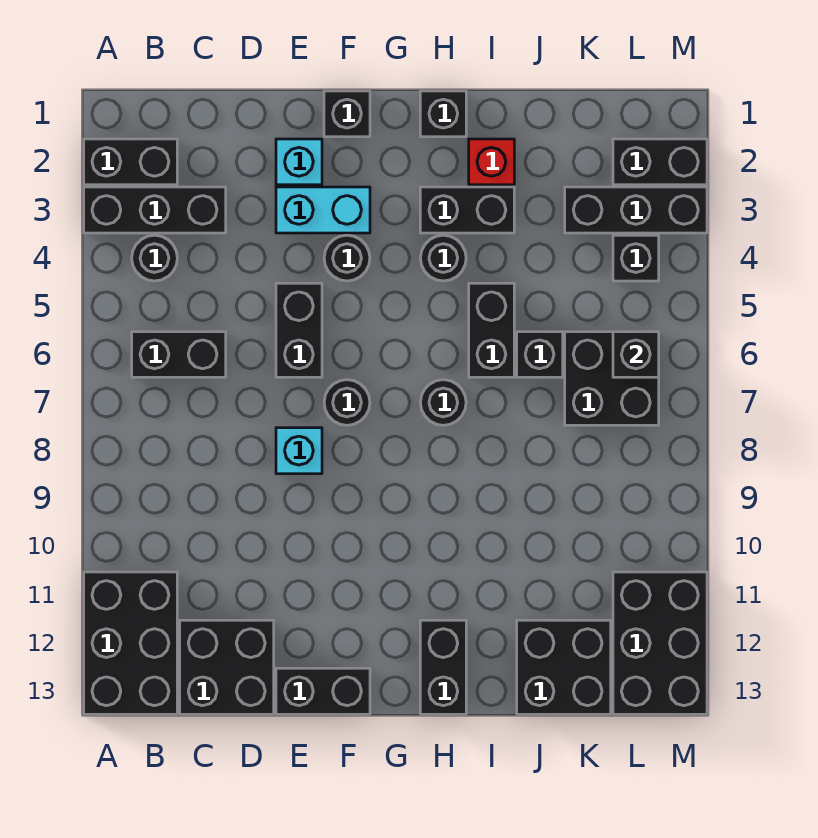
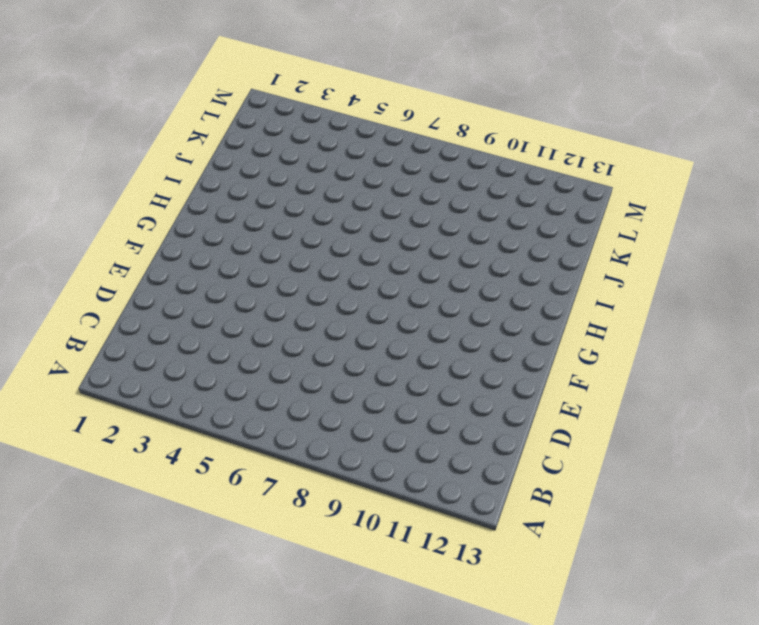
none -> black 1x2 brick [84,139,177,185]
none -> black 1x3 brick [84,187,226,233]
none -> black 2x3 brick [84,572,177,714]

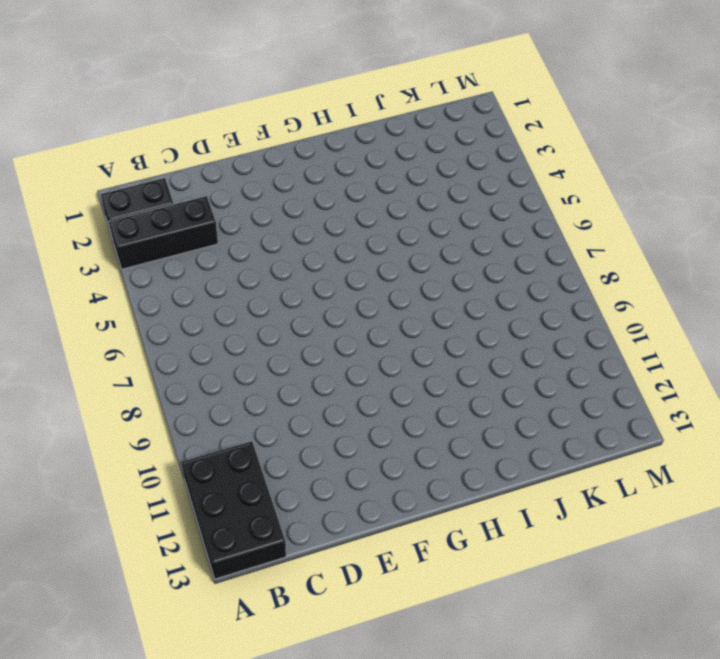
none -> black 1x1 round brick [132,235,177,281]
none -> black 1x2 brick [132,332,226,377]
none -> black 2x2 brick [180,620,274,714]

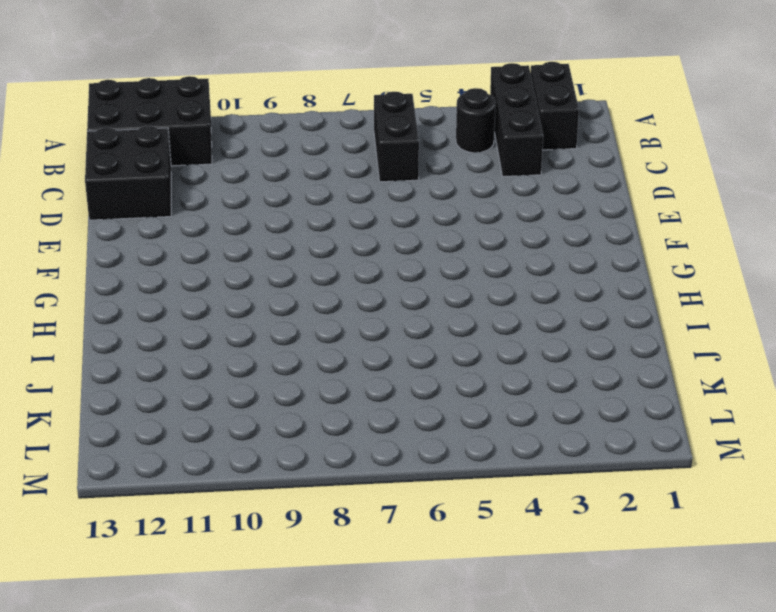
none -> cyan 1x1 brick [276,139,322,185]
none -> cyan 1x2 brick [276,187,370,233]
none -> black 1x2 brick [276,283,322,377]

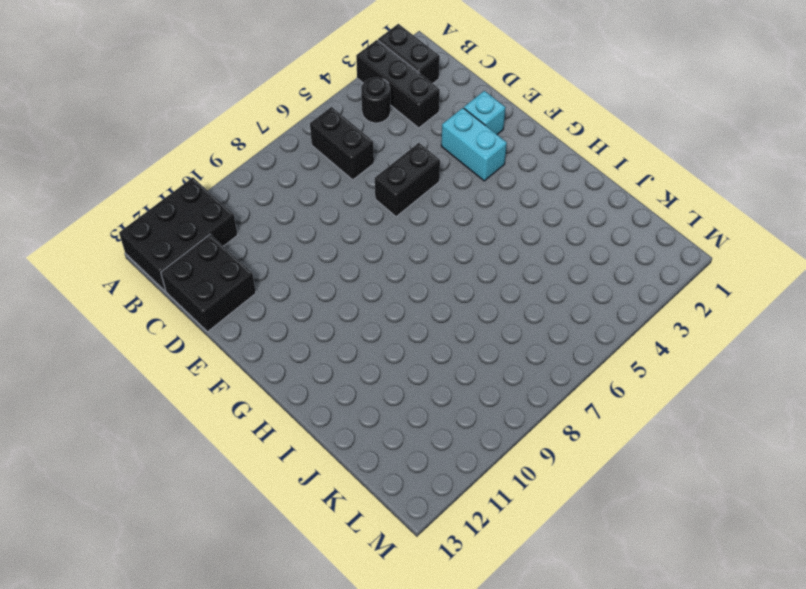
none -> cyan 1x1 brick [276,428,322,474]
none -> black 1x2 brick [276,668,370,714]
none -> black 1x1 brick [324,91,370,137]

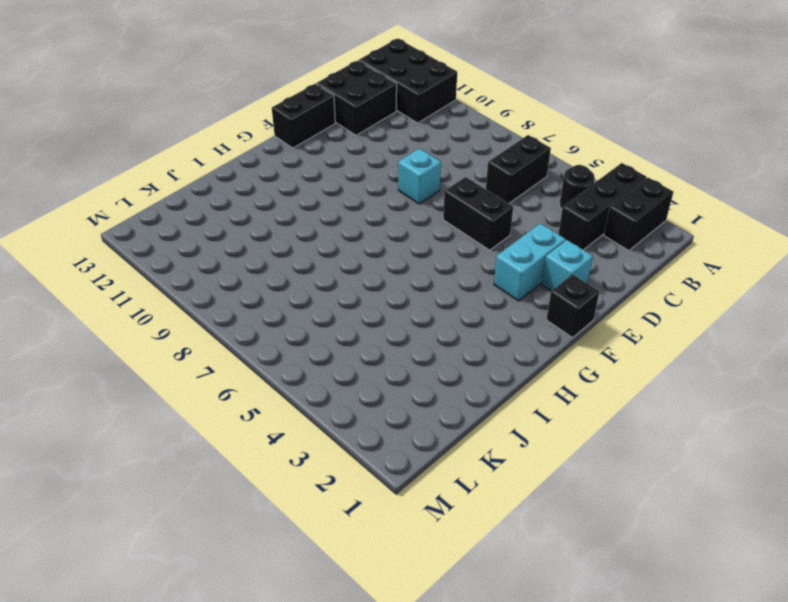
none -> black 1x1 round brick [324,235,370,281]
none -> black 1x1 round brick [324,380,370,425]
none -> black 1x1 brick [420,91,466,137]

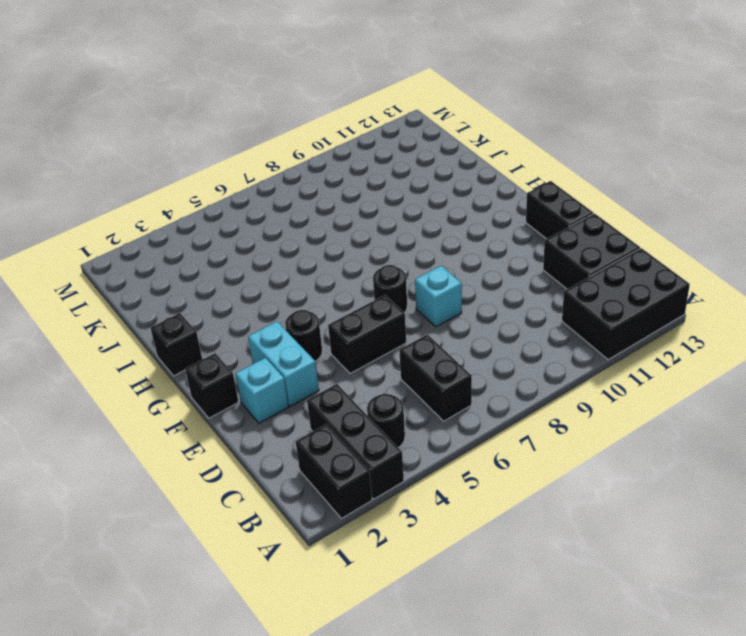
none -> black 1x2 brick [420,187,514,233]
none -> black 1x1 round brick [420,235,466,281]
none -> black 1x1 round brick [420,380,466,425]

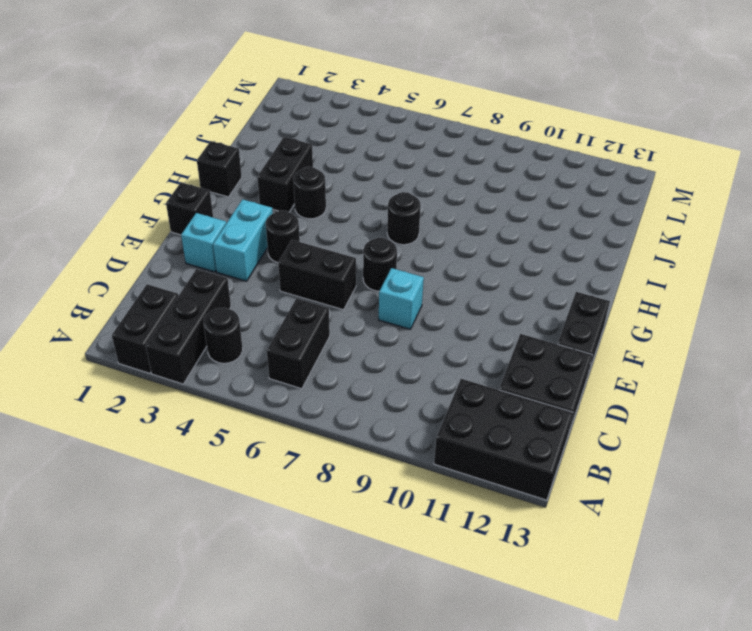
none -> black 1x2 brick [420,620,466,714]
none -> red 1x1 brick [469,139,514,185]
none -> black 1x2 brick [469,283,514,377]

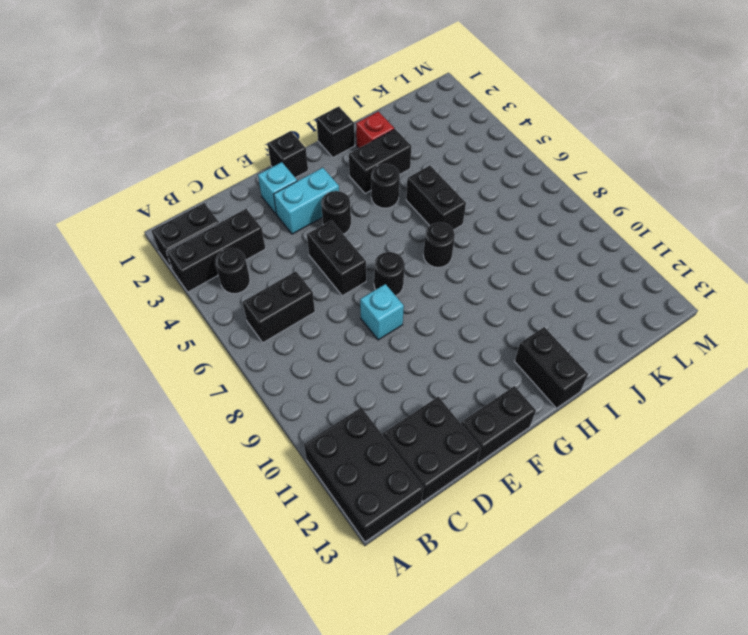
none -> black 1x1 brick [517,332,563,377]
none -> black 2x2 brick [517,620,611,714]
none -> black 1x3 brick [565,187,707,233]

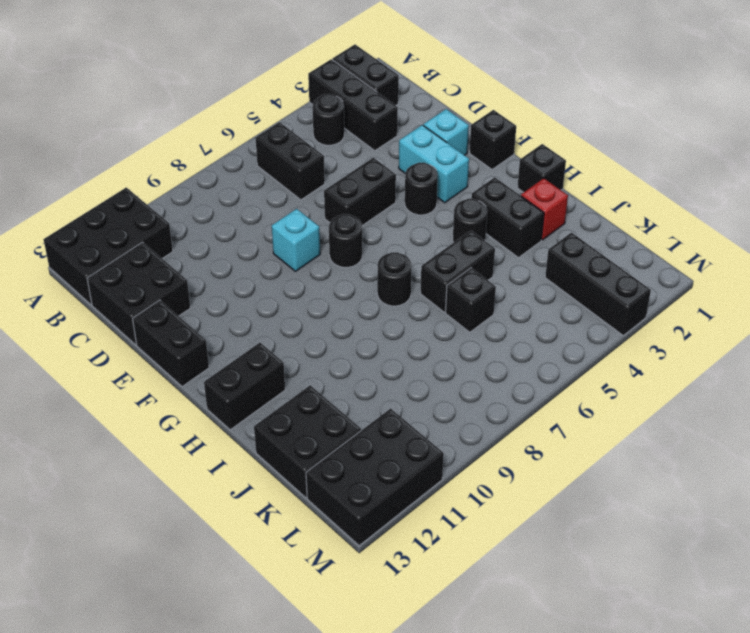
none -> black 2x2 brick [565,332,659,425]
none -> black 1x2 brick [613,139,707,185]
none -> black 1x1 brick [613,235,659,281]

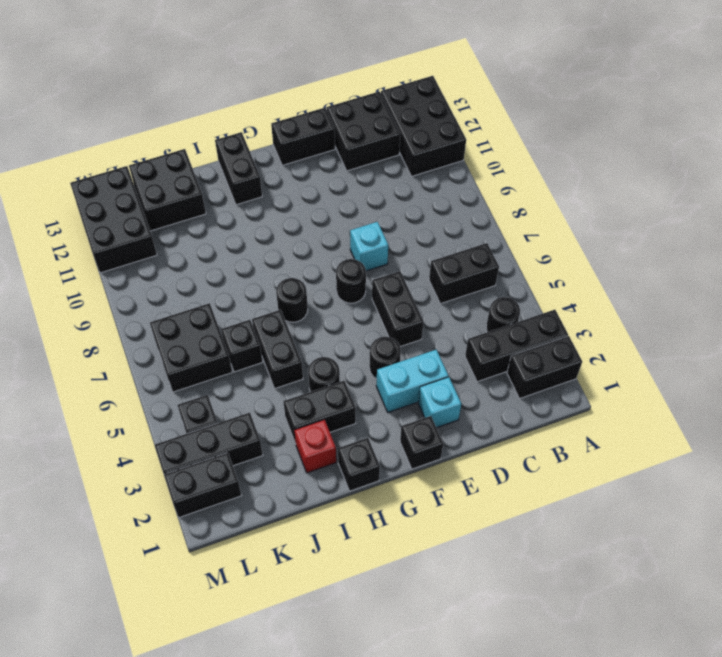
none -> black 1x1 brick [613,332,659,377]

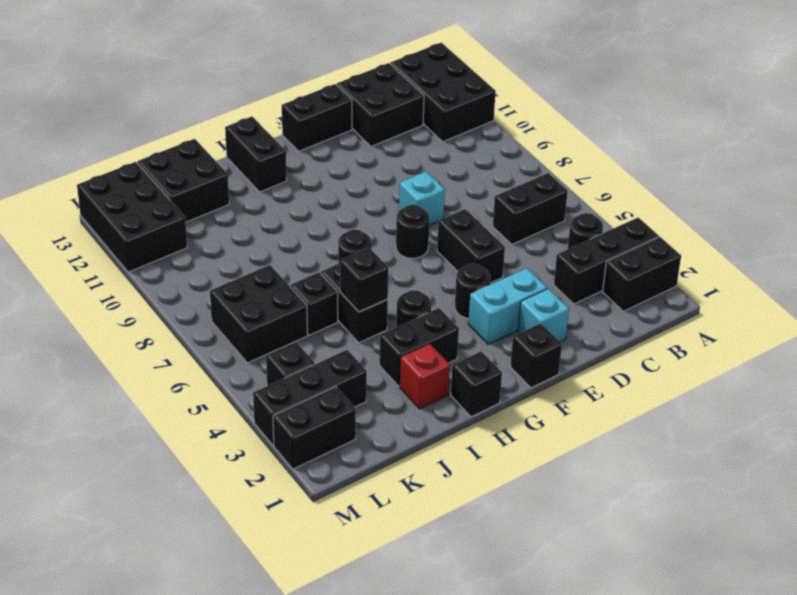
black 1x1 brick [340,248,388,312] -> black 1x1 brick moved to [613,332,659,377]

